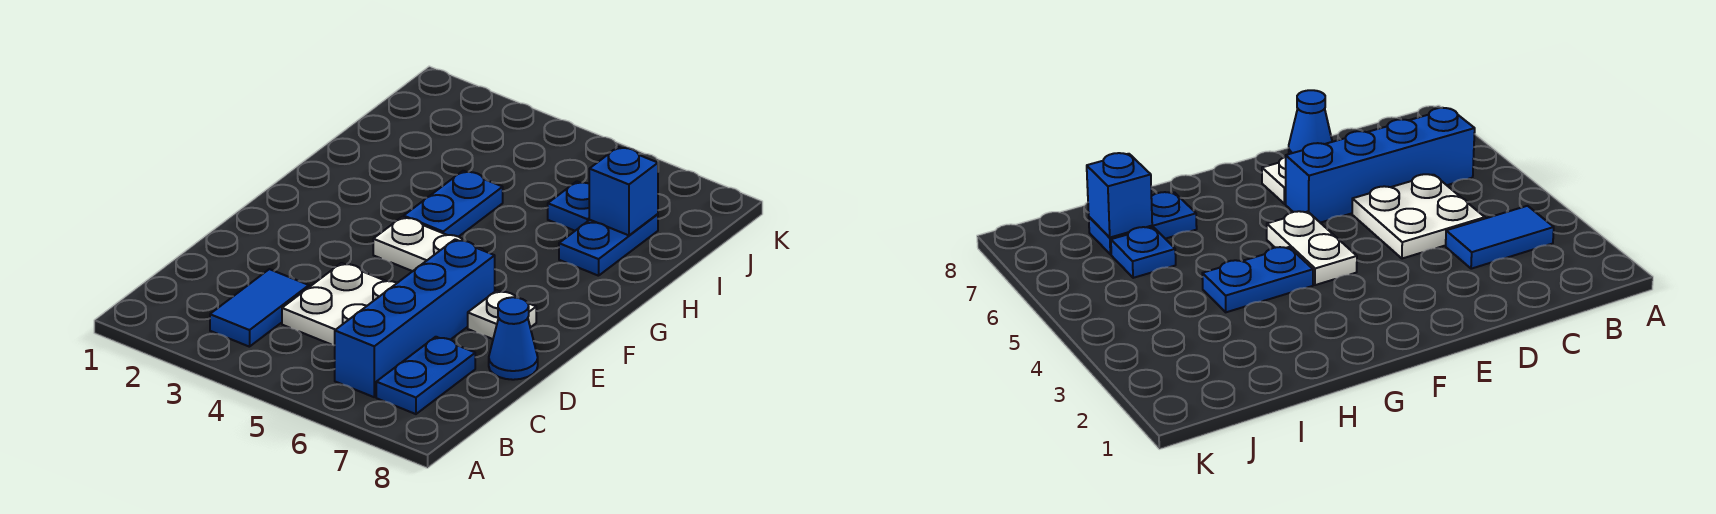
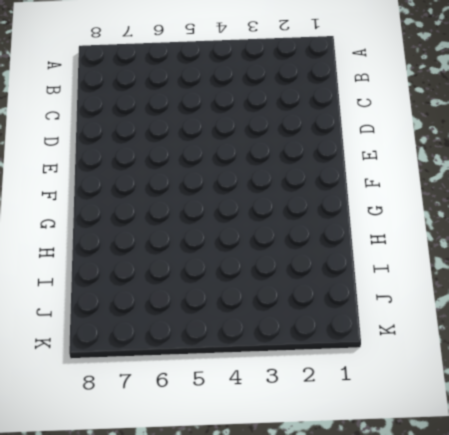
none -> blue 1x2 tile [210,269,309,347]
none -> blue 1x4 brick [335,239,495,397]

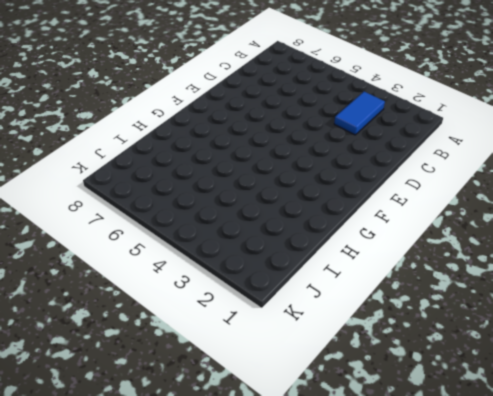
none -> blue 1x4 brick [335,239,495,397]
none -> blue 1x2 plate [376,337,475,414]

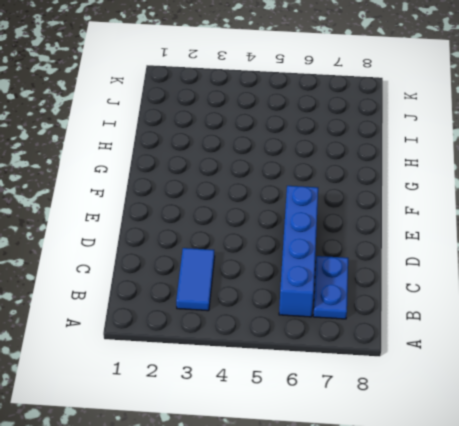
none -> white 2x2 plate [282,263,397,345]
none -> blue 1x1 cone [489,297,538,380]

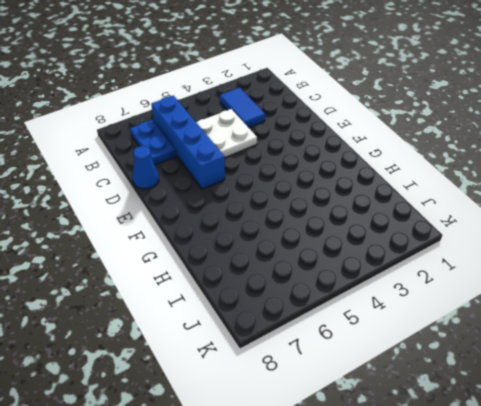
none -> white 1x1 plate [468,291,536,339]
none -> white 1x2 plate [373,217,483,271]

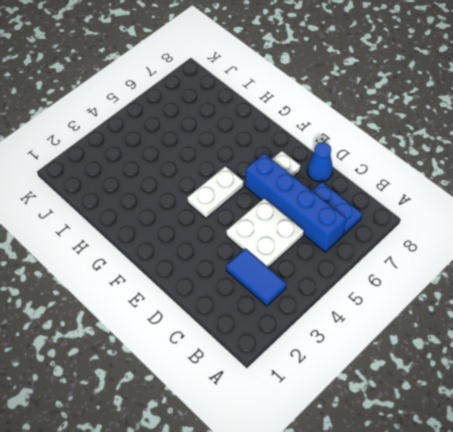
none -> blue 1x2 plate [404,171,503,237]
none -> blue 1x2 plate [559,214,658,276]

